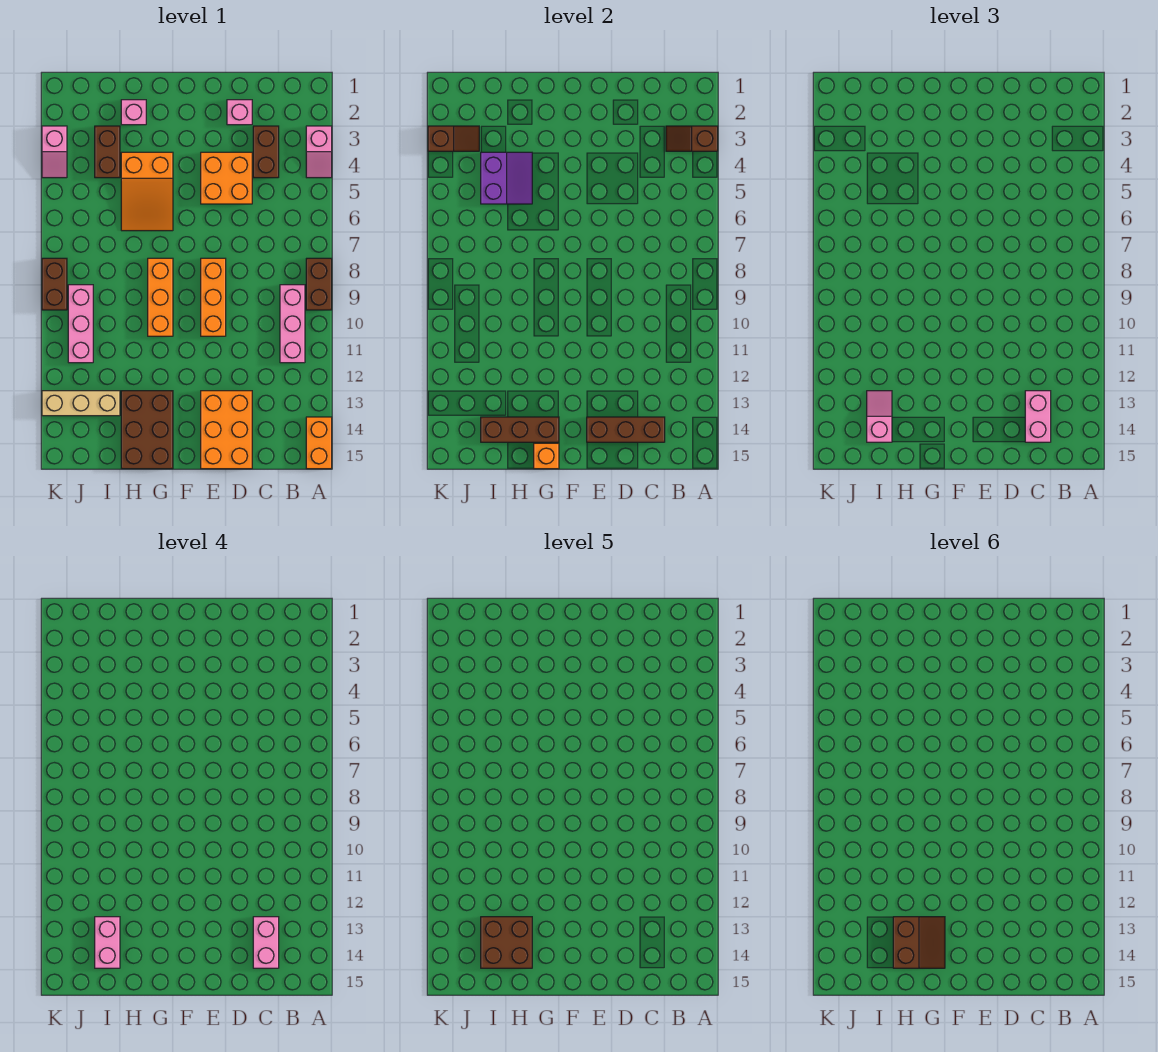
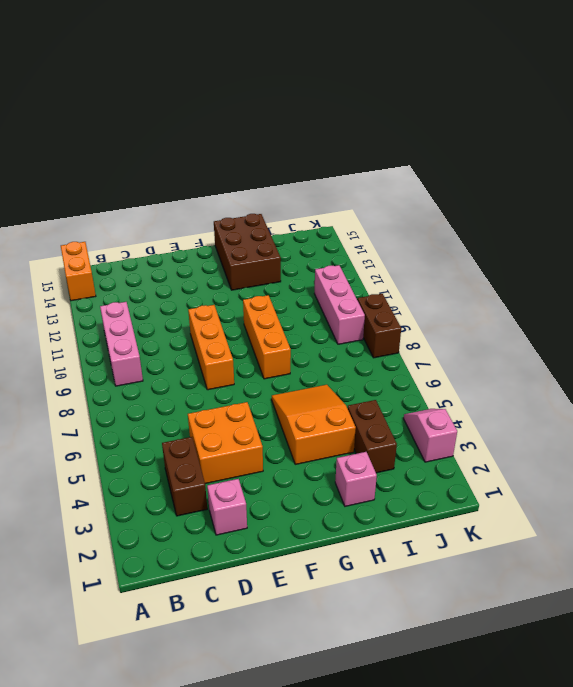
none -> pink 1x2 slope [306,126,332,178]
none -> brown 1x2 brick [306,258,332,310]
none -> orange 2x3 brick [201,391,252,469]
none -> tan 1x3 brick [42,391,120,416]

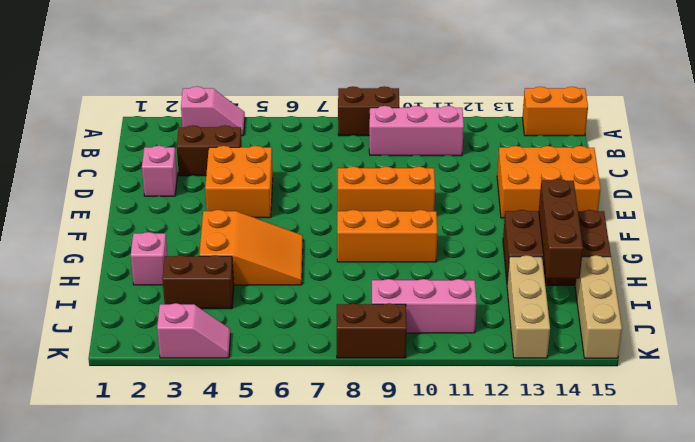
tan 1x3 brick [575,255,622,358] -> none
none -> brown 1x2 slope [666,126,718,151]
none -> brown 1x3 brick [587,417,665,442]
none -> orange 1x1 brick [534,443,559,469]
none -> purple 2x2 slope [481,152,532,204]

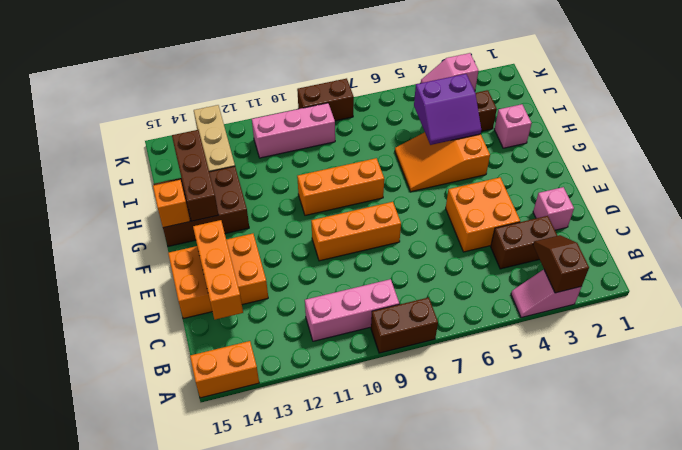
orange 1x3 brick [193,220,243,319] -> brown 1x3 brick [587,417,665,442]
none -> brown 1x2 slope [428,126,479,151]
none -> pink 1x2 brick [1025,391,1051,442]
none -> pink 1x2 slope [867,391,892,442]
none -> pink 1x2 brick [253,917,279,968]

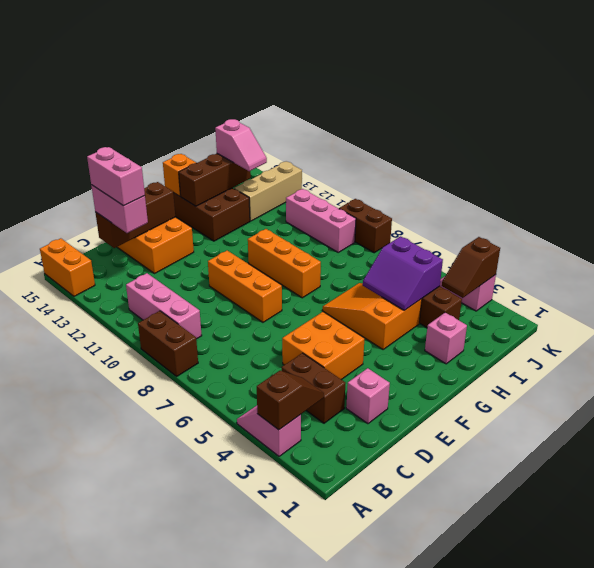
none -> pink 1x2 brick [95,917,120,968]
none -> brown 2x2 brick [481,917,532,968]
none -> brown 2x2 slope [893,917,945,968]

